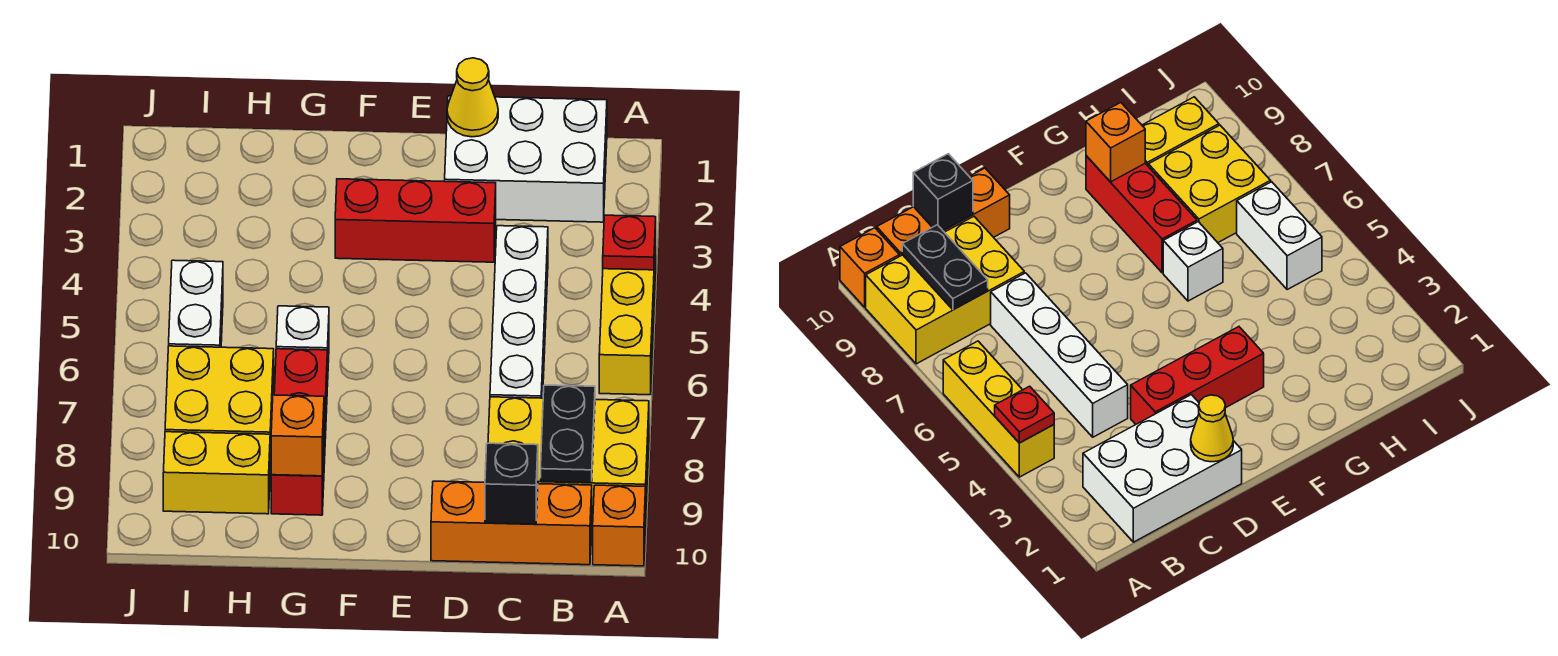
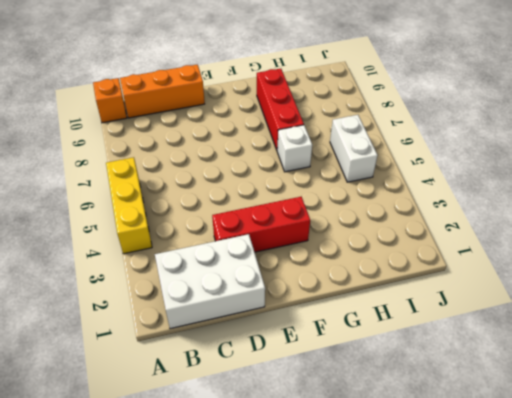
none -> yellow 2x3 brick [488,397,649,522]
none -> white 1x4 brick [490,226,548,398]
none -> yellow 2x2 brick [165,346,274,466]

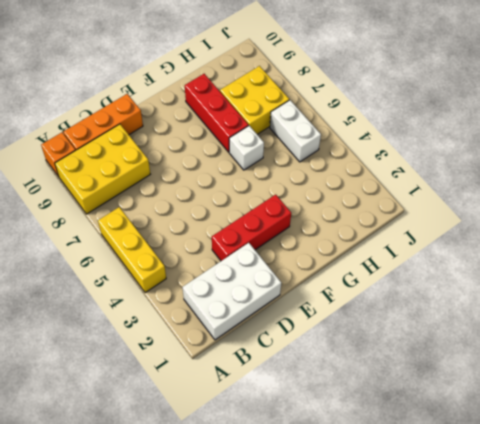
none -> white 1x4 brick [490,226,548,398]
none -> yellow 1x2 brick [163,432,270,514]
none -> red 1x1 plate [603,215,656,270]

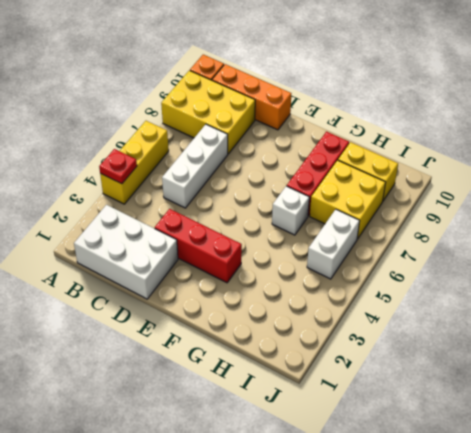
white 1x3 brick [162,124,228,208] -> white 1x4 brick [490,226,548,398]
none -> black 1x2 plate [541,385,595,483]
none -> black 1x1 brick [485,443,538,524]
none -> yellow 1x1 cone [447,58,498,137]

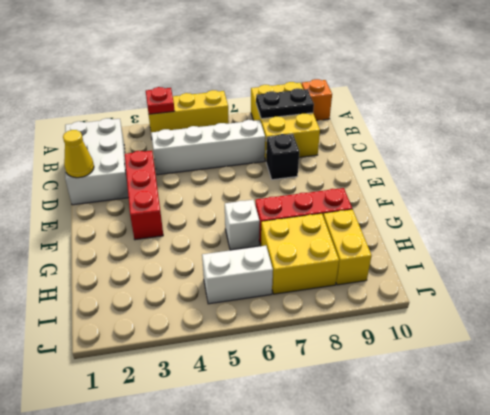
black 1x1 brick [266,134,299,180] -> black 1x1 brick moved to [485,443,538,524]
none -> orange 1x3 brick [431,481,592,565]
none -> orange 1x1 brick [271,395,324,476]

